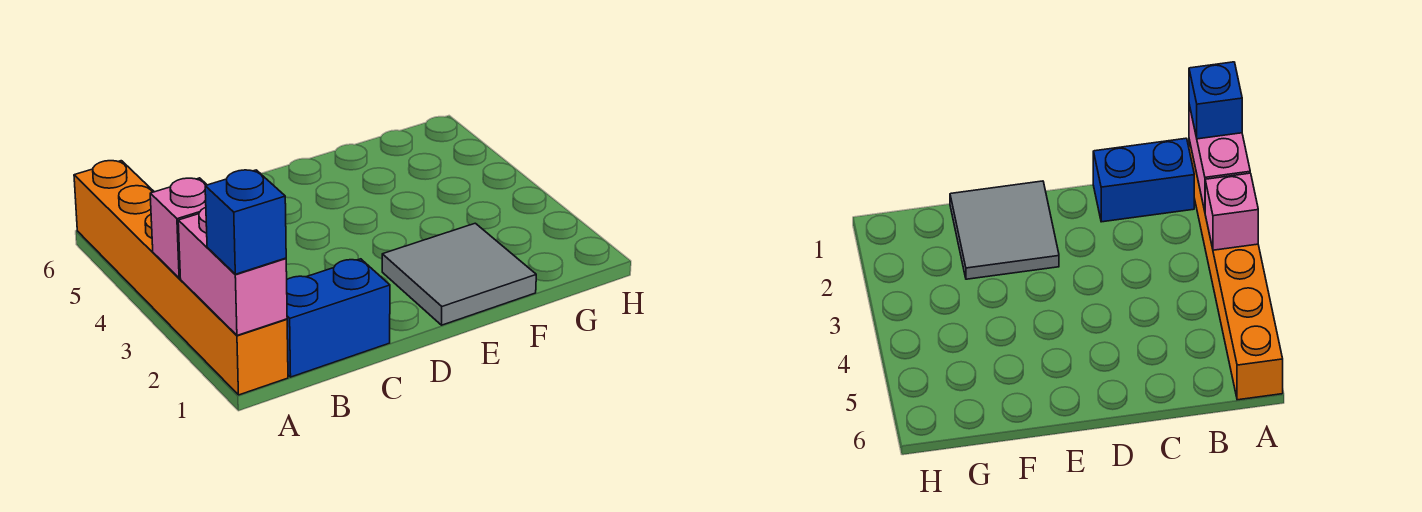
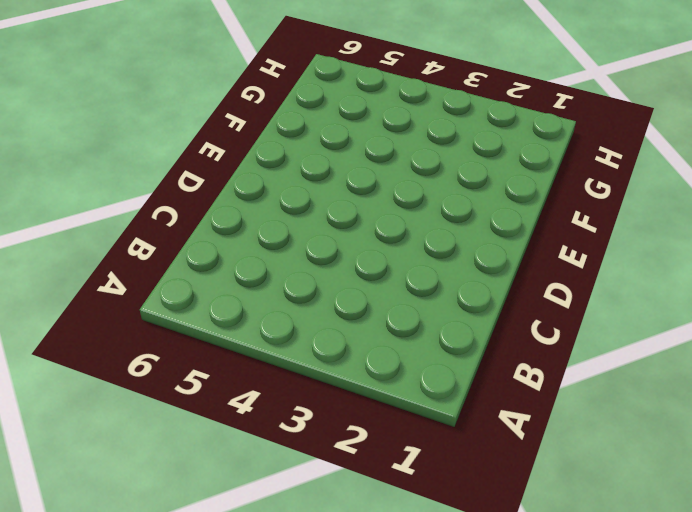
none -> orange 1x6 brick [74,161,288,395]
none -> blue 1x2 brick [287,259,390,377]

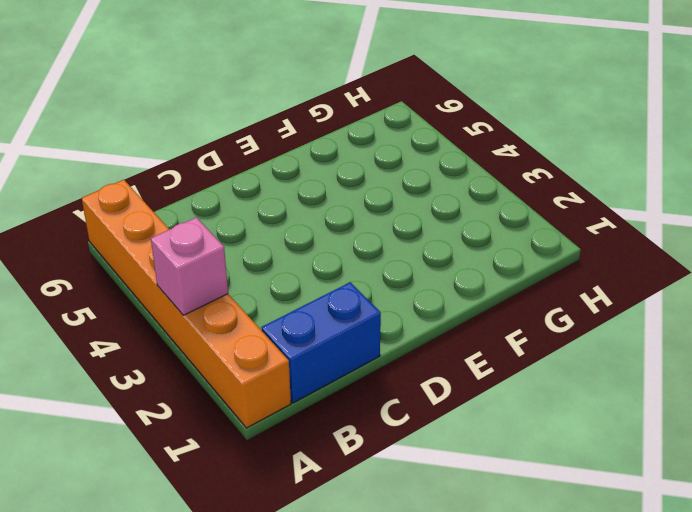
none -> grey 2x2 tile [382,223,536,325]
none -> pink 1x2 brick [178,207,287,335]

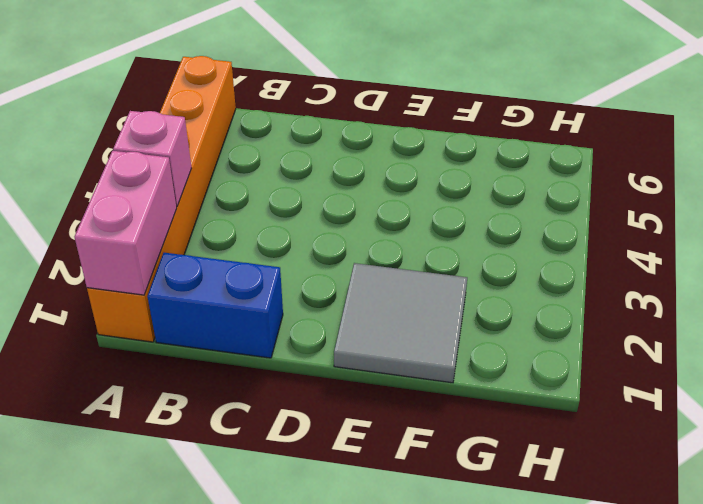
none -> blue 1x1 brick [205,170,286,274]

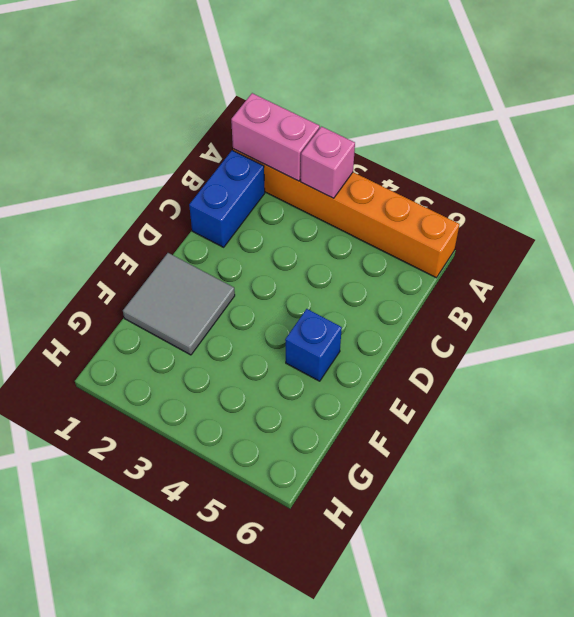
blue 1x1 brick [285,309,342,381] -> blue 1x1 brick moved to [205,170,286,274]

